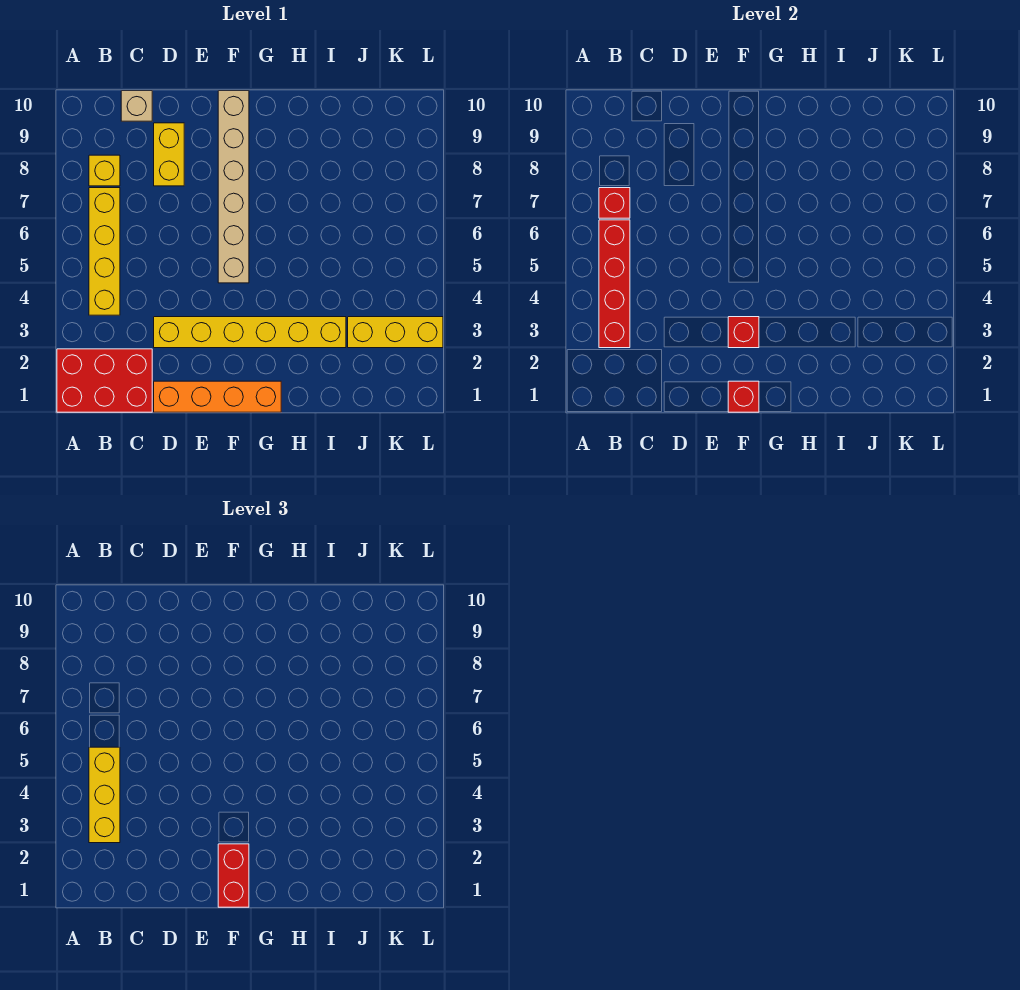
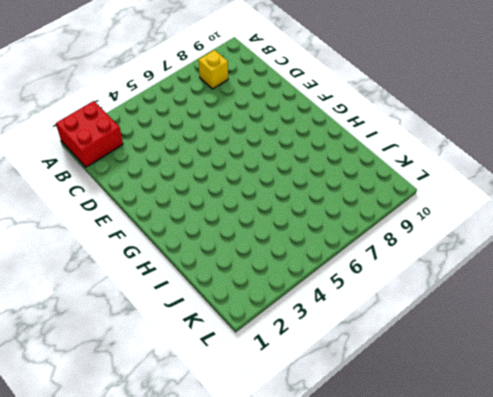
red 2x2 brick [56,101,123,167] -> red 2x3 brick [57,349,152,412]
none -> yellow 1x4 brick [89,188,120,315]
none -> tan 1x1 brick [121,91,152,121]
none -> orange 1x4 brick [154,381,281,412]

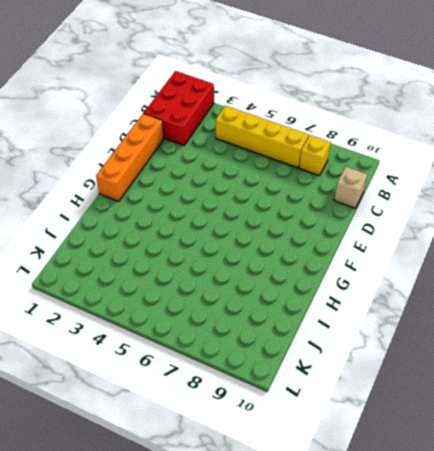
none -> yellow 1x6 brick [154,317,346,348]
none -> yellow 1x2 brick [154,123,184,186]
none -> tan 1x6 brick [218,91,249,283]

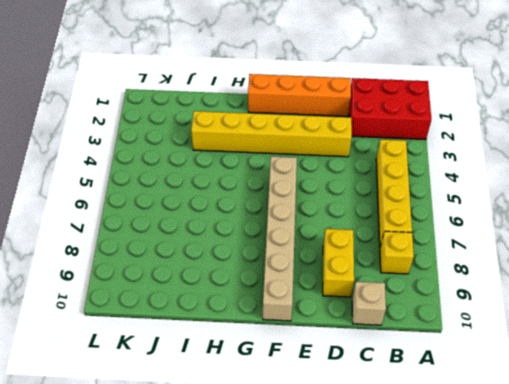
none -> yellow 1x3 brick [348,317,443,348]
none -> red 1x4 brick [599,220,630,348]
none -> red 1x1 brick [599,188,630,218]

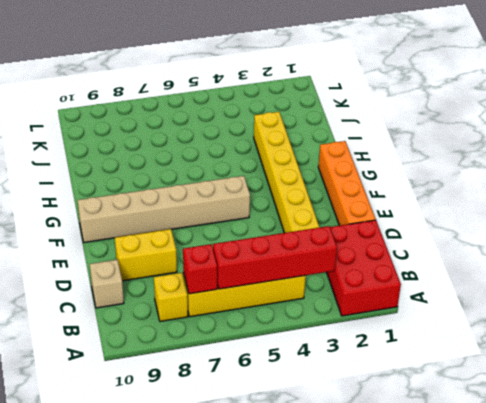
none -> yellow 1x3 brick [348,317,443,348]
none -> red 1x1 brick [728,381,759,412]
none -> red 1x1 brick [728,317,759,348]

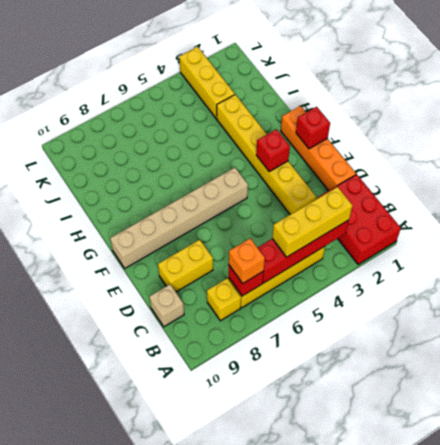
orange 1x1 brick [229,238,265,283] -> none
none -> red 1x2 brick [218,844,249,907]

